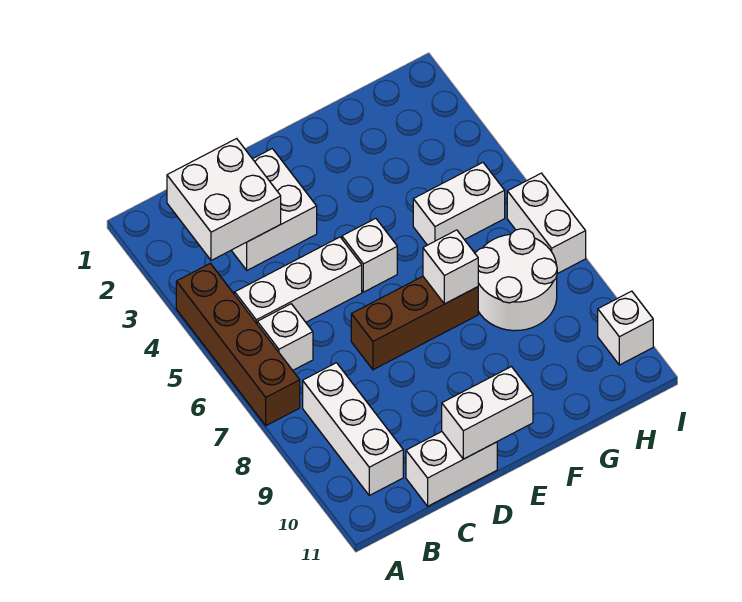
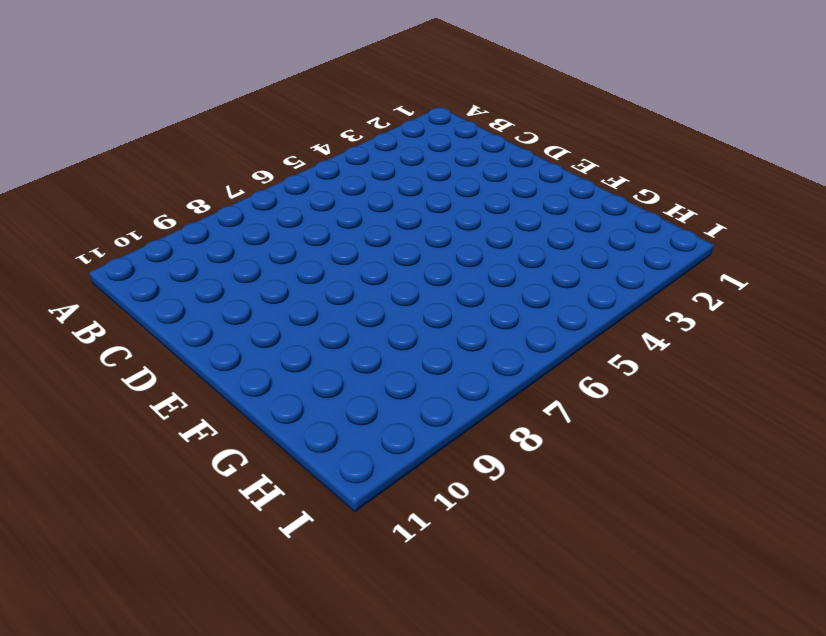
none -> brown 1x4 brick [176,263,300,426]
none -> white 1x3 brick [235,237,362,323]
none -> white 1x1 brick [257,304,313,370]

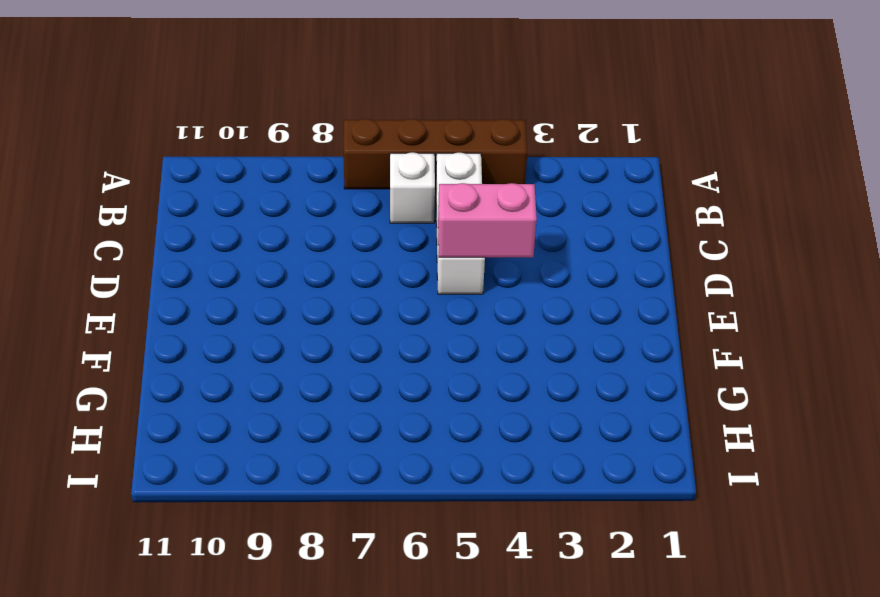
pink 1x2 brick [438,183,537,257] -> none
none -> white 1x3 brick [303,363,403,495]
none -> white 2x2 brick [231,149,317,270]
none -> white 1x2 brick [406,432,497,506]

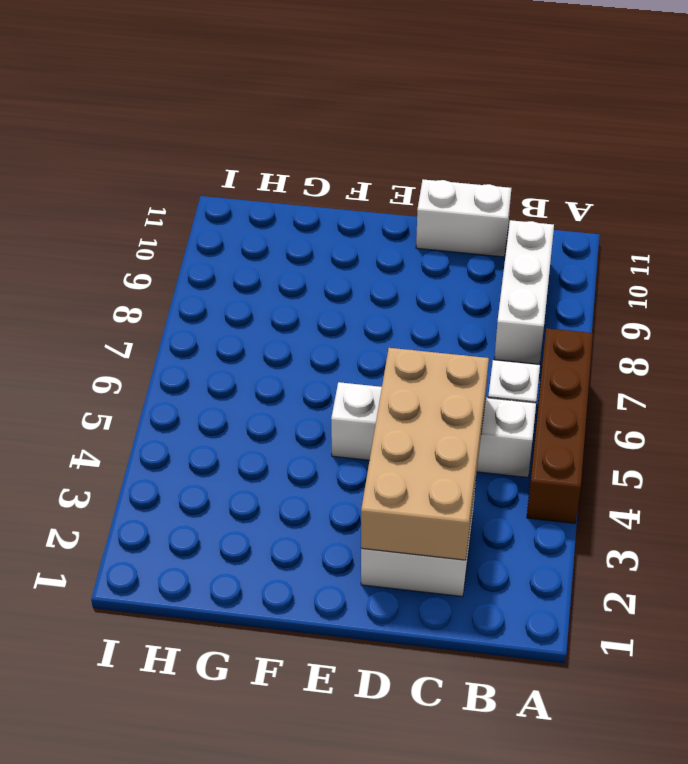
tan 2x4 brick [361,348,489,560] -> white 2x2 brick [167,139,281,260]
none -> brown 1x3 brick [351,276,478,370]
none -> white 1x2 brick [413,163,505,245]
none -> white 2x2 round brick [475,229,557,331]

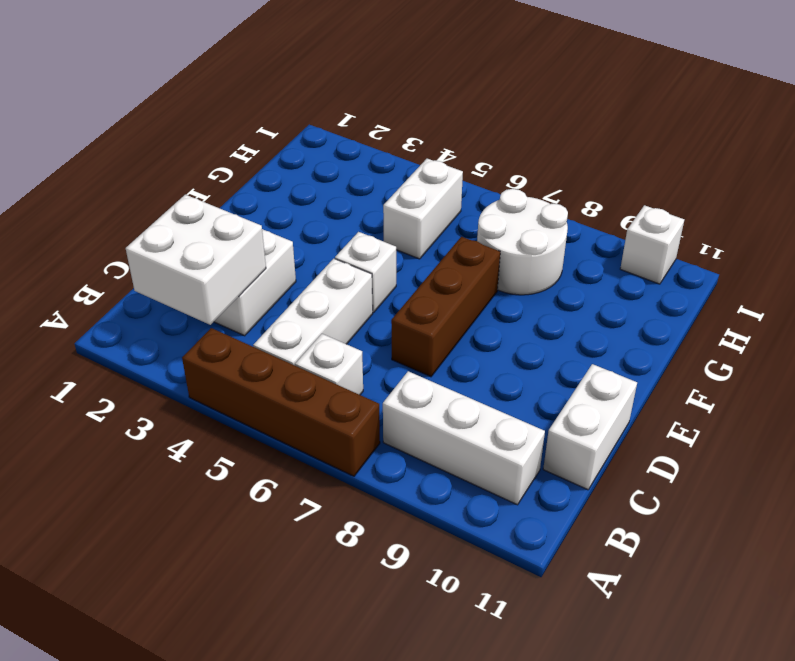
none -> white 1x2 brick [507,173,586,274]
none -> white 1x2 brick [442,367,533,459]
none -> white 1x1 brick [423,230,478,304]

